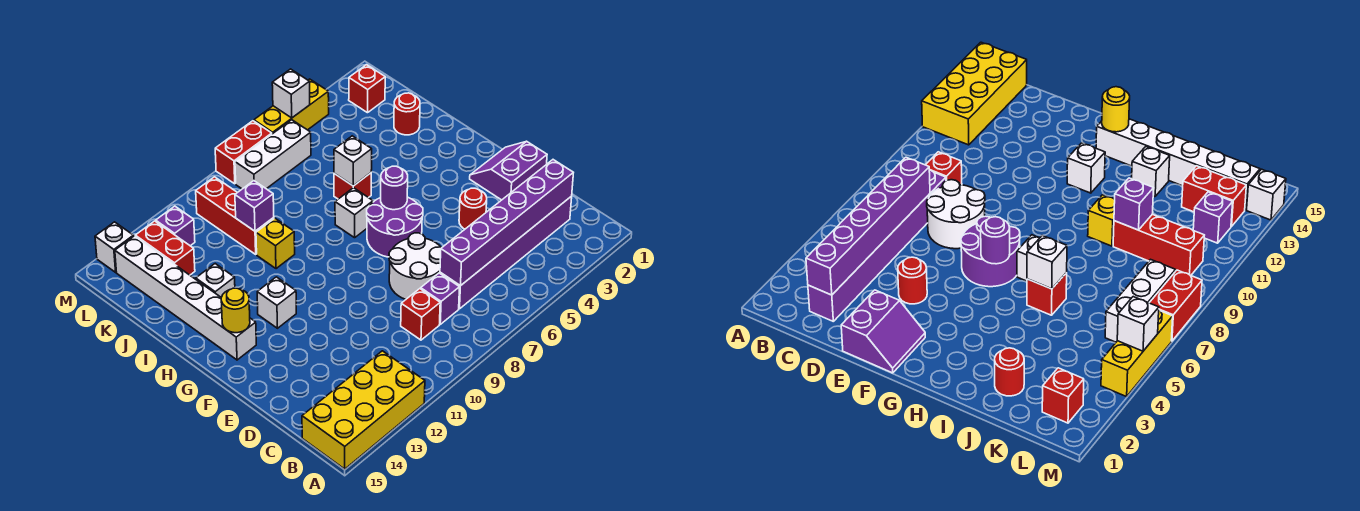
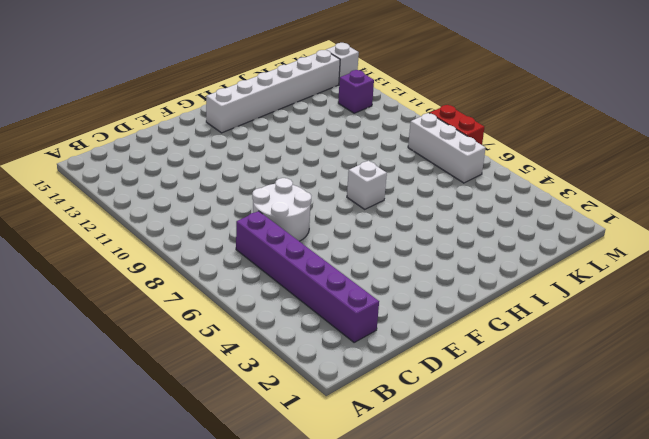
none -> yellow 2x4 brick [302,351,425,469]
none -> purple 1x1 brick [421,273,460,324]
none -> red 1x1 brick [401,289,440,340]

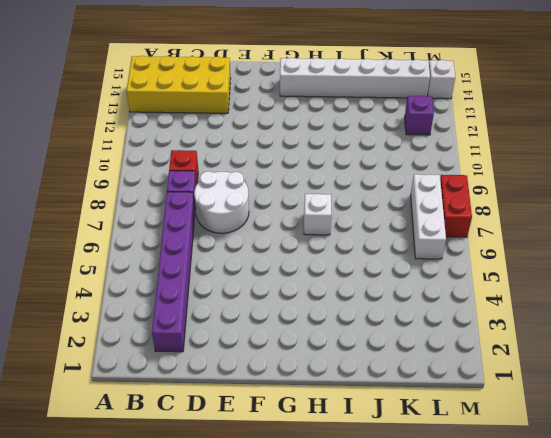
yellow 2x4 brick [127,56,231,113] -> yellow 2x4 brick turned to [302,351,425,469]
none -> purple 2x2 slope [470,141,547,200]
none -> red 1x1 round brick [459,188,487,229]
none -> purple 2x2 round brick [367,197,423,257]

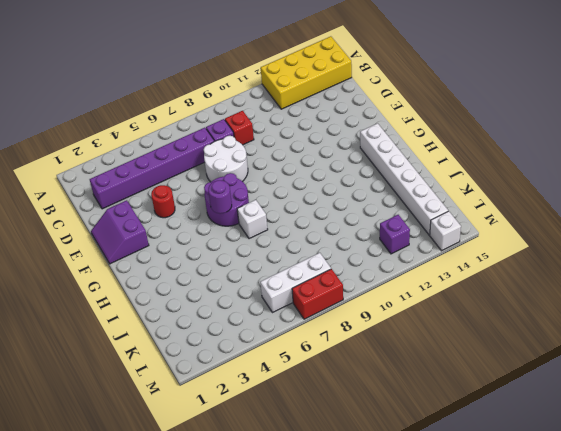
purple 2x2 slope [91,200,149,264] -> purple 2x2 slope turned to [470,141,547,200]
none -> white 1x1 brick [257,277,296,328]
none -> red 1x1 brick [334,173,371,199]
none -> yellow 1x1 brick [256,218,295,269]

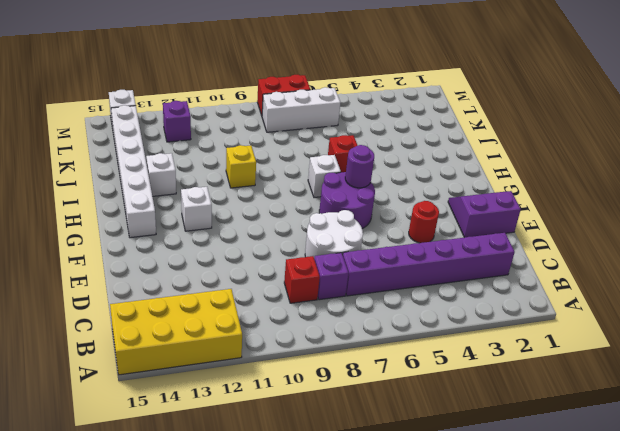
none -> red 1x1 round brick [394,93,420,135]
none -> red 1x3 brick [196,177,274,254]
none -> red 1x2 brick [135,221,195,275]

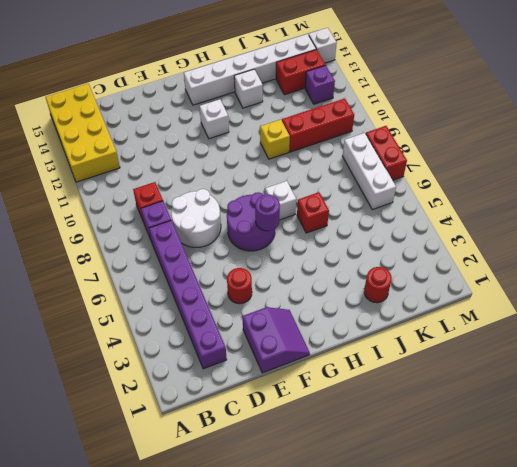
none -> red 1x1 brick [349,65,385,113]
none -> yellow 1x3 brick [254,79,329,134]
none -> purple 1x6 brick [440,160,573,286]

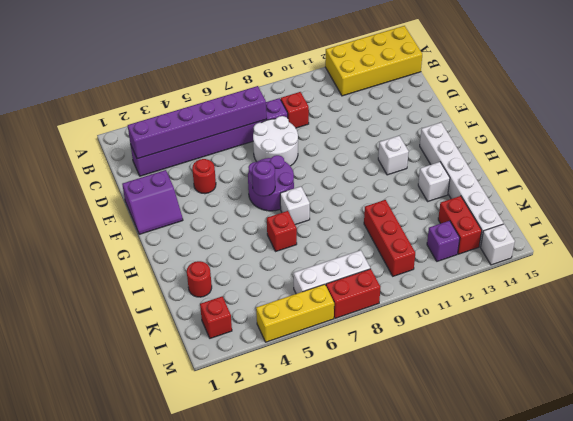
none -> yellow 1x1 brick [256,218,295,269]
none -> yellow 1x1 round brick [221,288,250,333]
none -> white 1x1 brick [334,136,372,186]

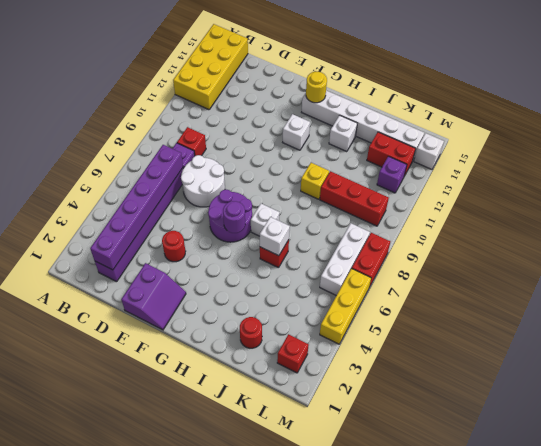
none -> purple 1x1 brick [235,181,274,231]
none -> white 1x1 brick [272,69,310,118]

